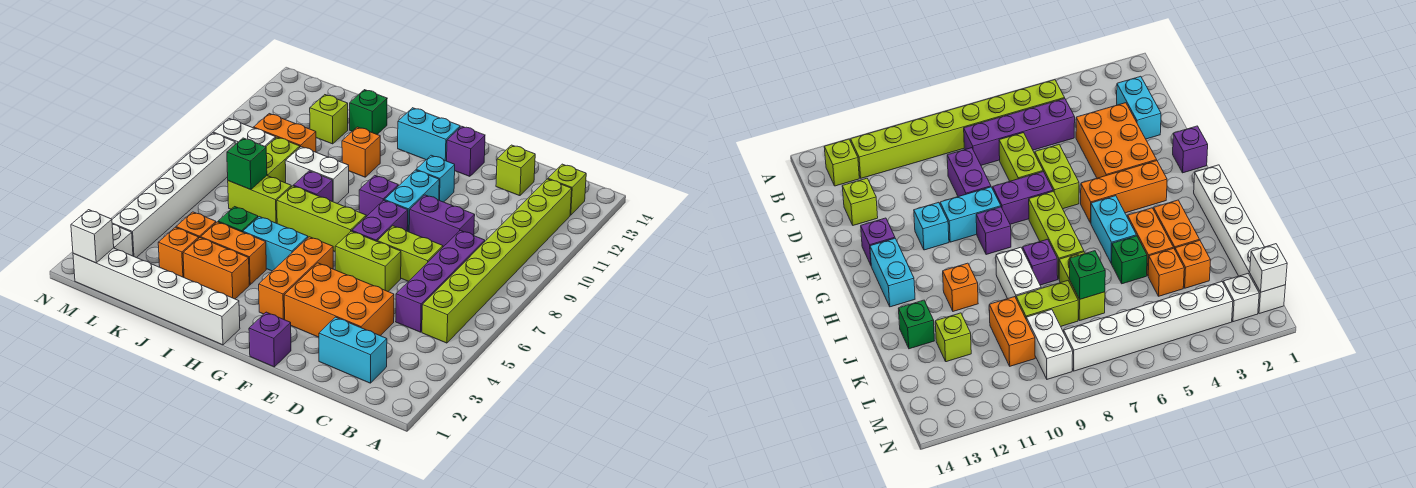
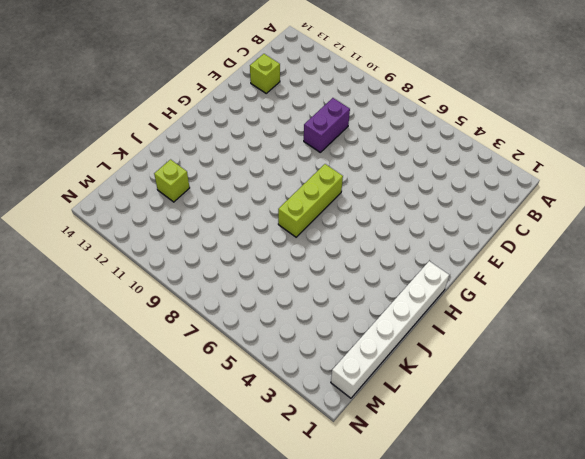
none -> lime 1x8 brick [422,179,572,343]
none -> lime 1x1 brick [548,164,586,215]
none -> cyan 1x2 brick [319,317,387,383]
none -> purple 1x4 brick [396,230,485,332]

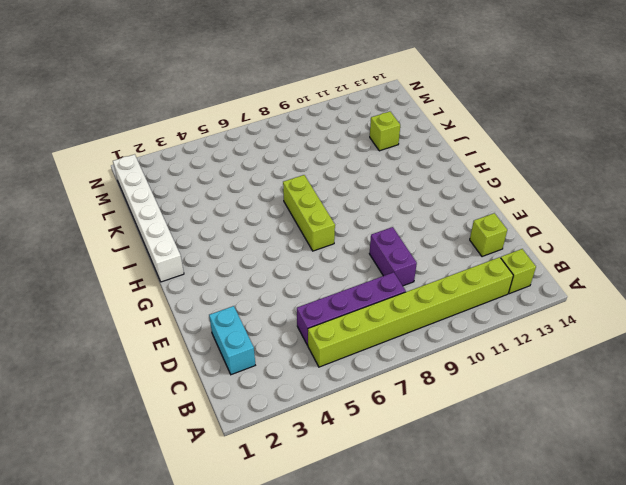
none -> orange 2x3 brick [284,263,394,337]
none -> lime 1x2 brick [377,226,443,281]
none -> lime 1x2 brick [335,231,401,291]
none -> purple 1x1 brick [249,312,291,367]

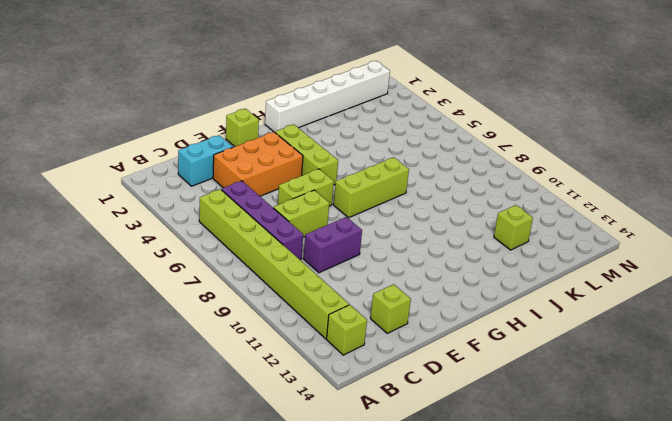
lime 1x1 brick [226,109,259,147] -> purple 1x1 brick [249,312,291,367]
lime 1x3 brick [275,124,338,185] -> orange 1x3 brick [259,237,333,320]
none -> purple 1x2 brick [352,200,408,241]
none -> cyan 1x2 brick [384,170,439,232]
none -> cyan 1x1 brick [416,155,455,202]
none -> purple 1x1 brick [447,126,485,176]

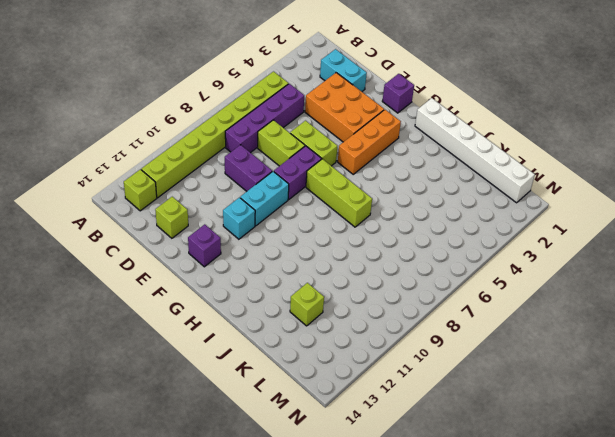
none -> purple 1x1 brick [359,175,398,217]
none -> cyan 1x2 brick [398,108,460,161]
none -> cyan 1x2 brick [243,217,308,271]
none -> orange 1x2 brick [183,238,249,299]

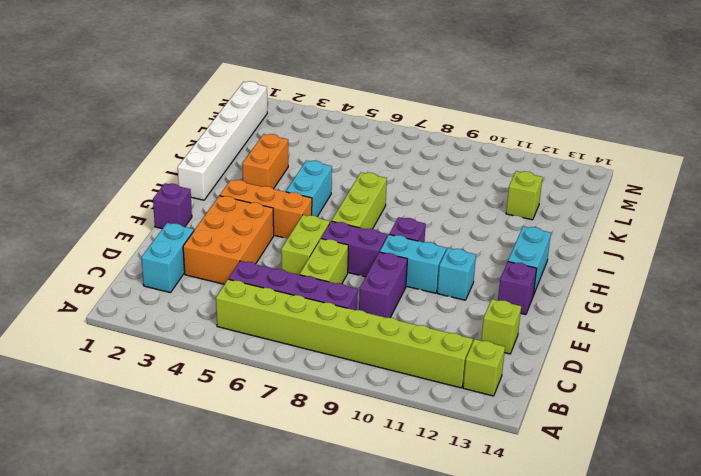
none -> orange 1x2 brick [201,222,266,285]
none -> purple 1x1 brick [293,171,333,202]
none -> white 1x2 brick [285,147,349,203]
none -> orange 1x1 brick [342,127,380,177]

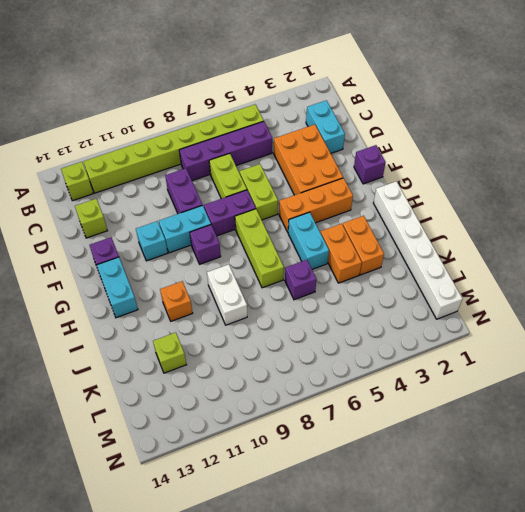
purple 1x1 brick [285,260,317,300] -> purple 1x1 brick moved to [293,171,333,202]
none -> green 1x1 brick [218,207,258,232]
none -> lime 1x2 brick [228,176,291,223]
none -> green 1x1 brick [350,90,387,134]
none -> orange 1x1 brick [158,227,199,277]

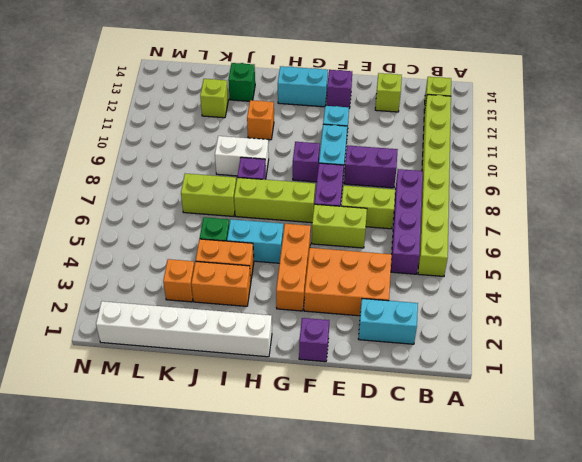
none -> orange 1x1 brick [176,212,216,238]
none -> lime 1x2 brick [266,137,300,183]
none -> orange 1x2 brick [254,114,316,152]
none -> white 1x2 brick [213,119,276,147]

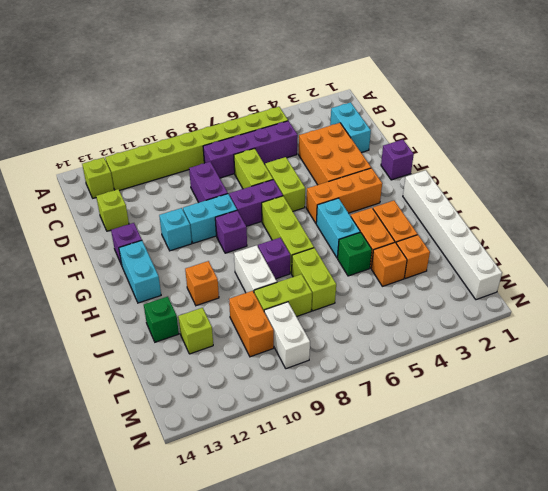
none -> white 1x1 brick [112,224,133,256]
none -> white 1x6 brick [112,133,235,258]
none -> green 1x1 brick [227,138,267,190]
none -> white 1x1 brick [71,210,114,263]

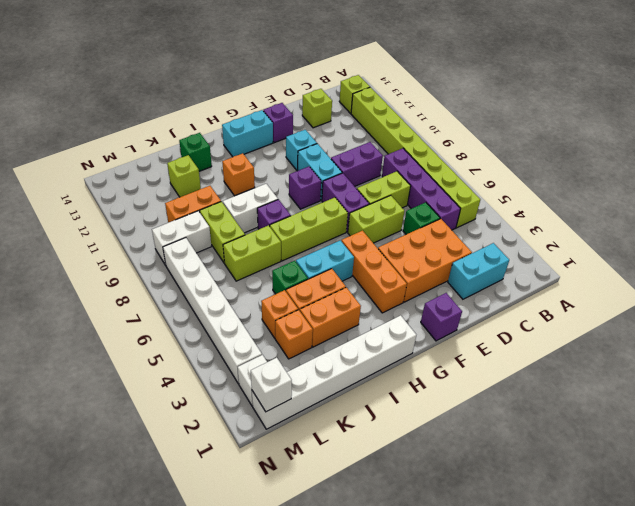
green 1x1 brick [403,202,440,234] -> green 1x1 brick moved to [227,138,267,190]

